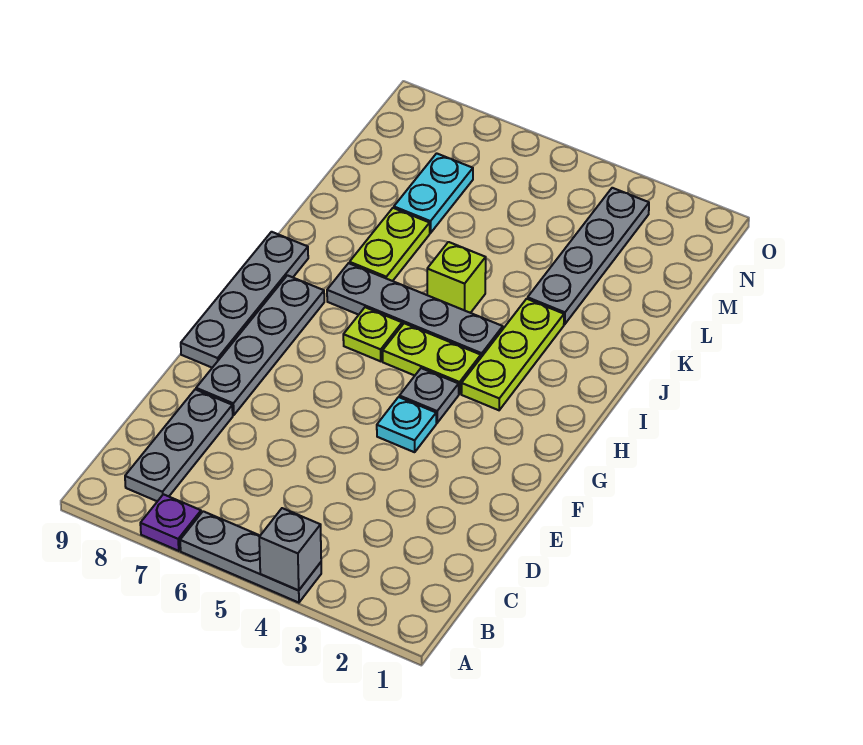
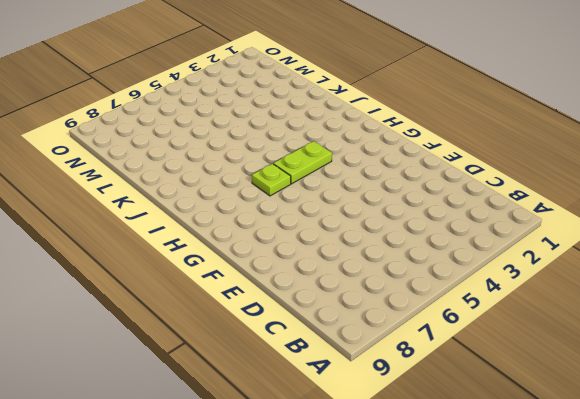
none -> grey 1x3 plate [180,511,321,603]
none -> purple 1x1 plate [140,494,201,551]
none -> grey 1x3 plate [125,389,233,501]

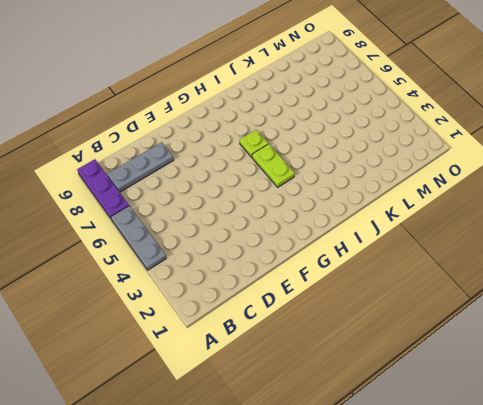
purple 1x3 plate [77,159,129,218] -> purple 1x1 plate [140,494,201,551]
none -> grey 1x4 plate [196,275,324,415]
none -> cyan 1x1 plate [377,397,436,452]
none -> grey 1x4 plate [181,232,308,368]

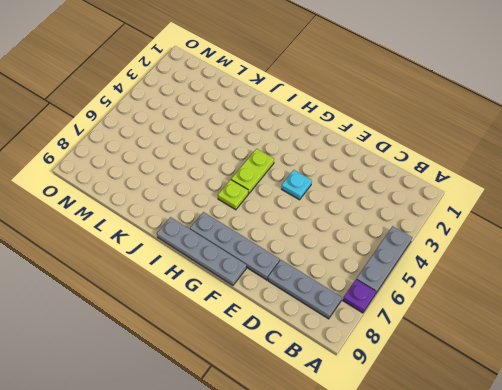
none -> grey 1x1 plate [399,368,459,423]
none -> lime 1x3 plate [461,299,564,410]
none -> grey 1x4 plate [327,263,503,357]

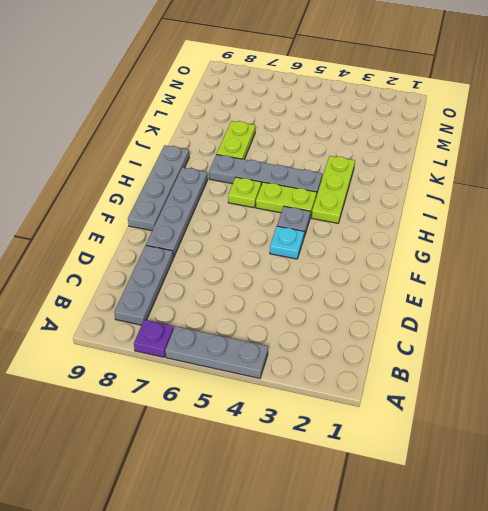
none -> lime 1x1 brick [427,242,486,313]
none -> grey 1x4 plate [528,188,649,324]
none -> cyan 1x2 plate [394,153,473,233]

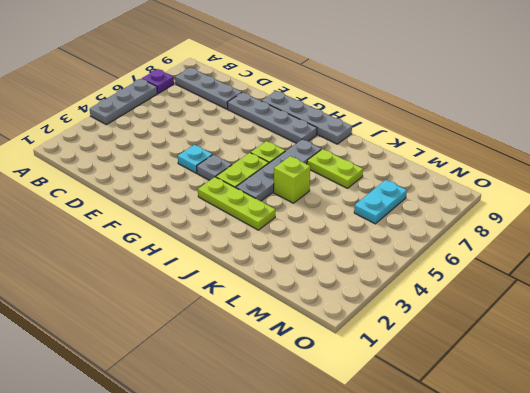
cyan 1x2 plate [354,180,407,224] -> cyan 1x2 plate turned to [394,153,473,233]
none -> grey 1x4 plate [528,188,649,324]
none -> grey 1x1 brick [259,508,321,590]

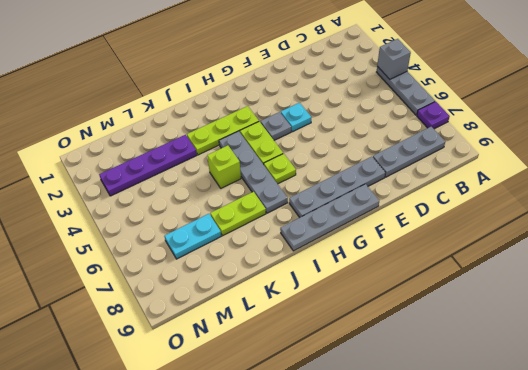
purple 1x4 plate [99,135,197,196] -> grey 1x4 plate [528,188,649,324]

